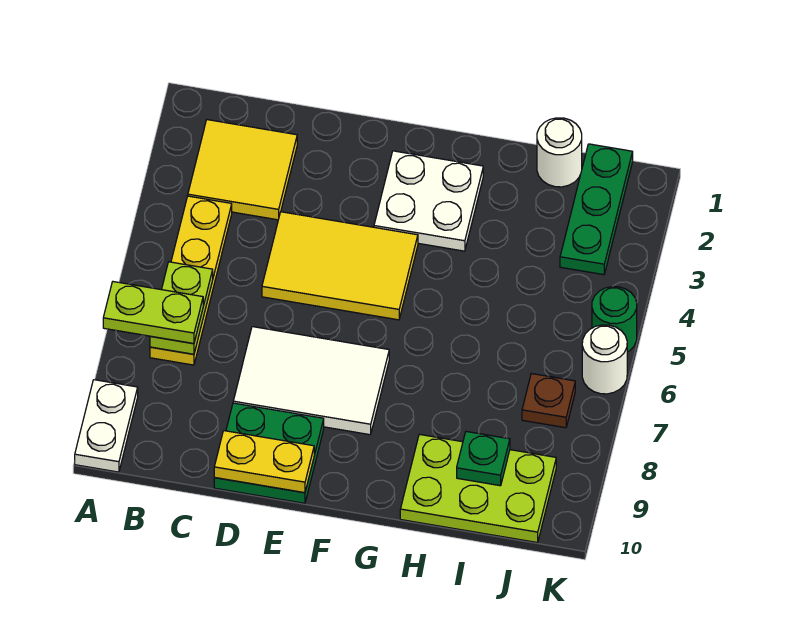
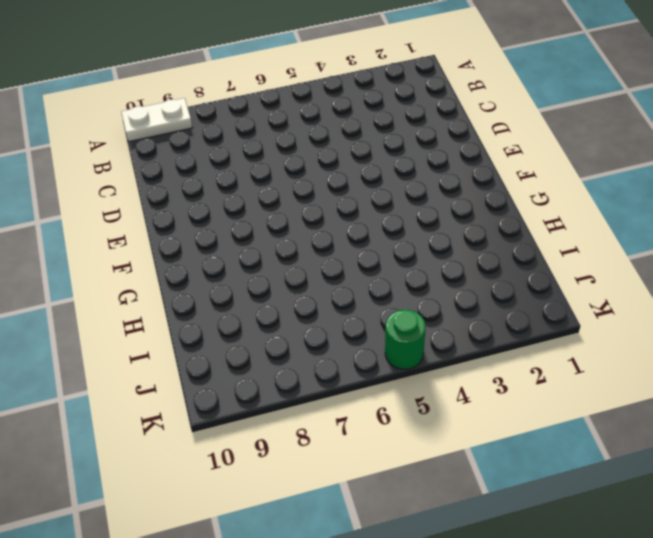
none -> yellow 2x2 tile [188,120,297,220]
none -> yellow 1x4 plate [150,196,232,365]
none -> yellow 2x3 tile [262,212,418,320]

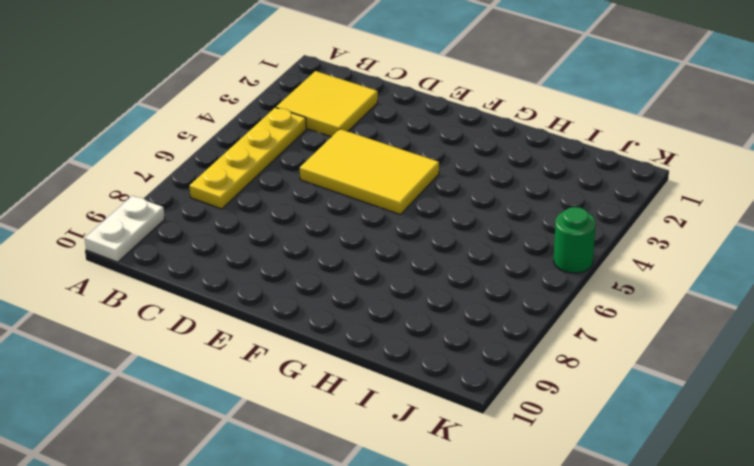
none -> white 2x3 tile [233,327,389,435]
none -> green 2x2 plate [214,403,324,503]
none -> white 2x2 plate [374,151,483,251]

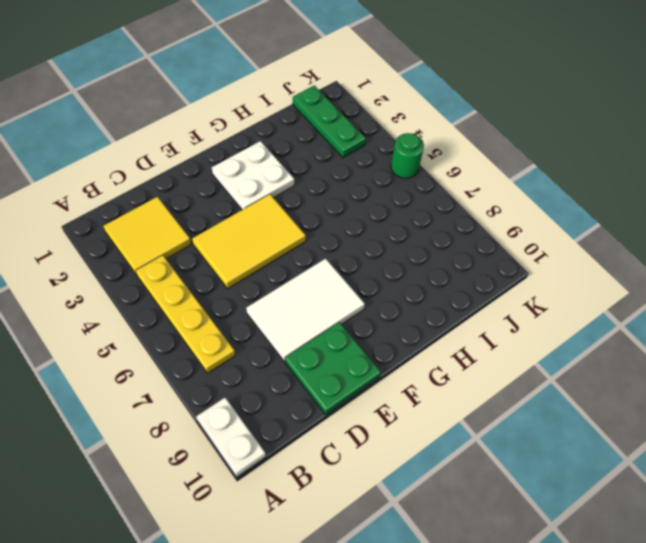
none -> lime 2x3 plate [400,434,556,543]
none -> white 1x1 round brick [537,118,582,187]
none -> brown 1x1 plate [522,374,575,428]

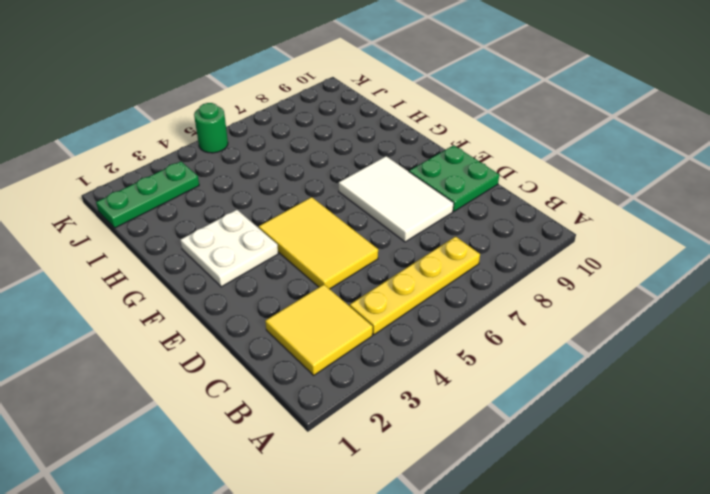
none -> white 1x2 plate [75,380,138,472]
none -> lime 2x3 plate [400,434,556,543]
none -> white 1x1 round brick [537,118,582,187]

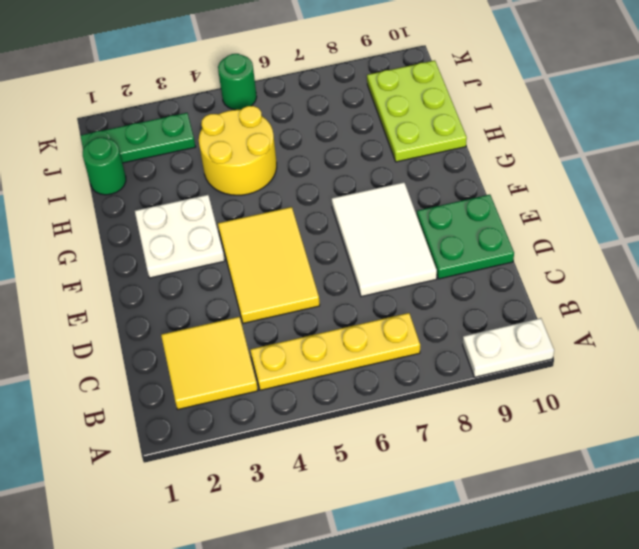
yellow 2x2 round brick [199,106,277,195] -> none
green 1x1 round brick [83,138,126,195] -> white 1x1 round brick [537,118,582,187]
none -> brown 1x1 plate [522,374,575,428]
none -> white 1x1 round brick [582,325,627,394]
none -> lime 1x2 plate [150,262,213,354]

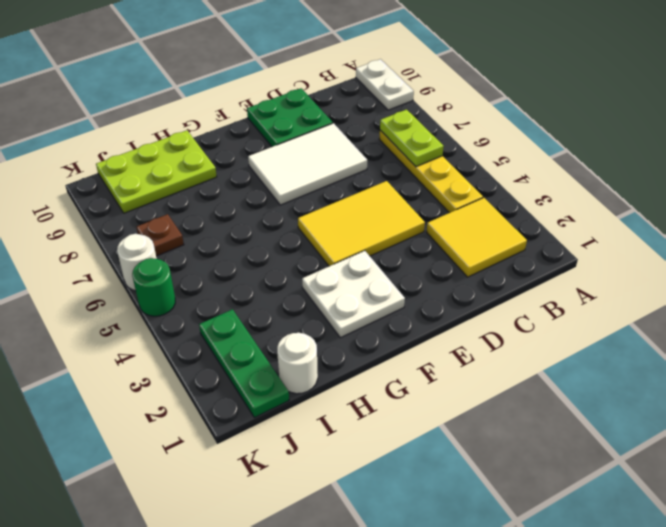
none -> yellow 1x2 plate [214,431,314,493]
none -> green 1x1 plate [457,432,510,486]
none -> lime 1x2 plate [103,282,203,344]

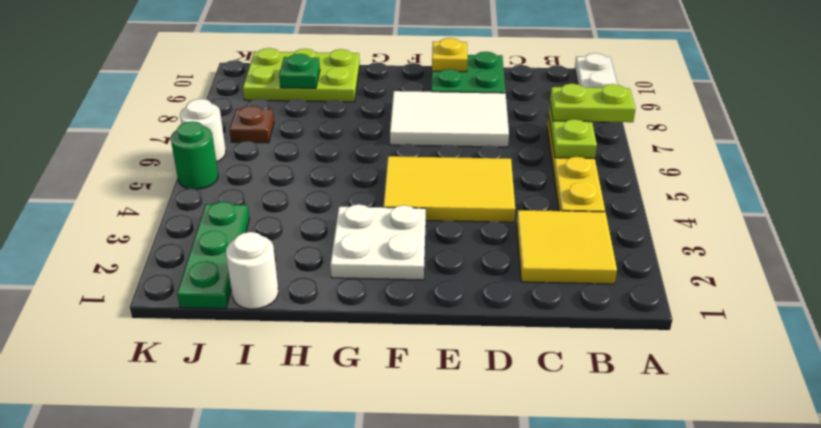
yellow 1x1 plate [432,38,468,72] -> yellow 1x2 plate [214,431,314,493]

